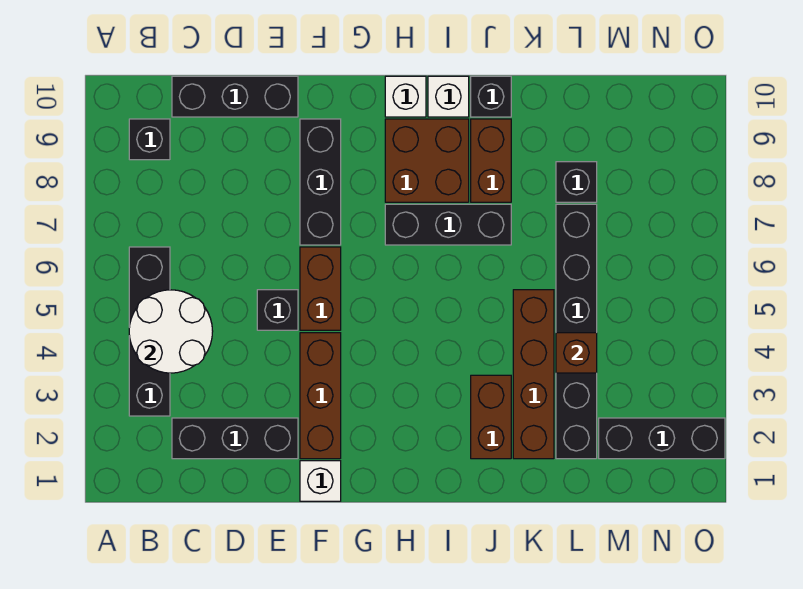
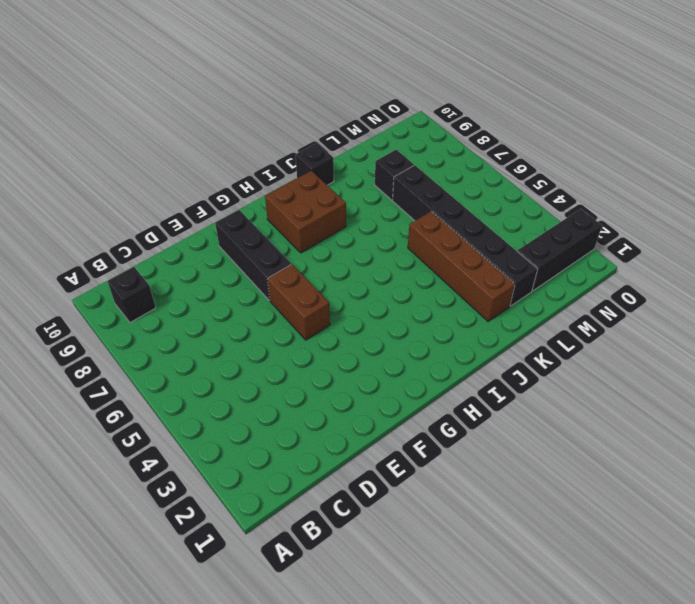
none -> black 1x4 brick [129,247,170,416]
none -> black 1x3 brick [172,418,298,459]
none -> black 1x3 brick [172,76,298,117]

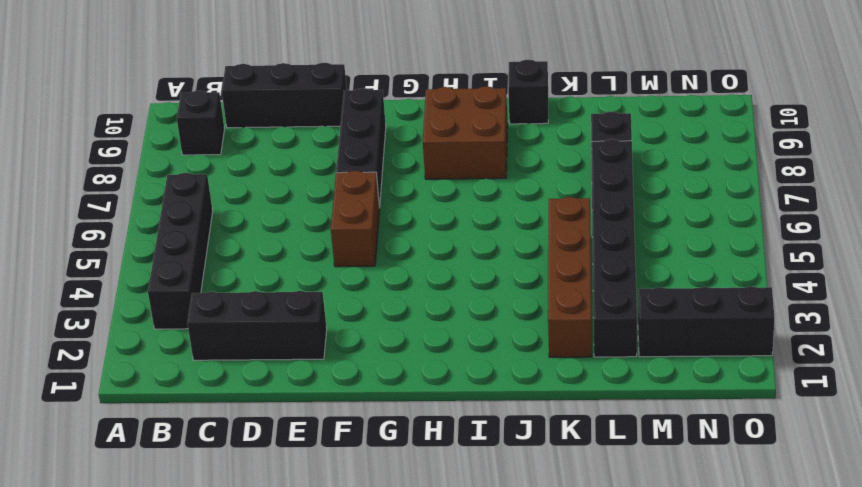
none -> black 1x1 brick [257,290,298,330]
none -> white 1x1 brick [300,461,341,501]
none -> brown 1x3 brick [300,333,341,459]

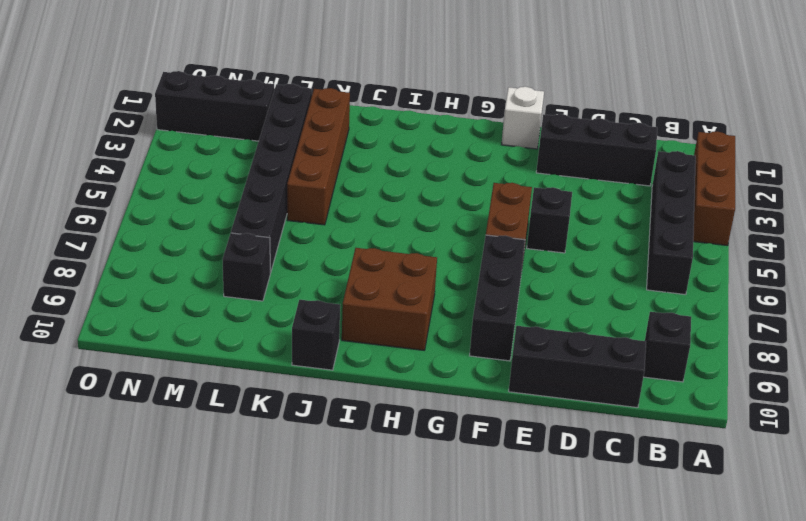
brown 1x3 brick [693,132,735,246] -> brown 1x3 brick moved to [300,333,341,459]
none -> black 1x3 brick [385,204,511,245]
none -> white 1x1 brick [385,76,426,117]
none -> white 1x1 brick [428,76,469,117]

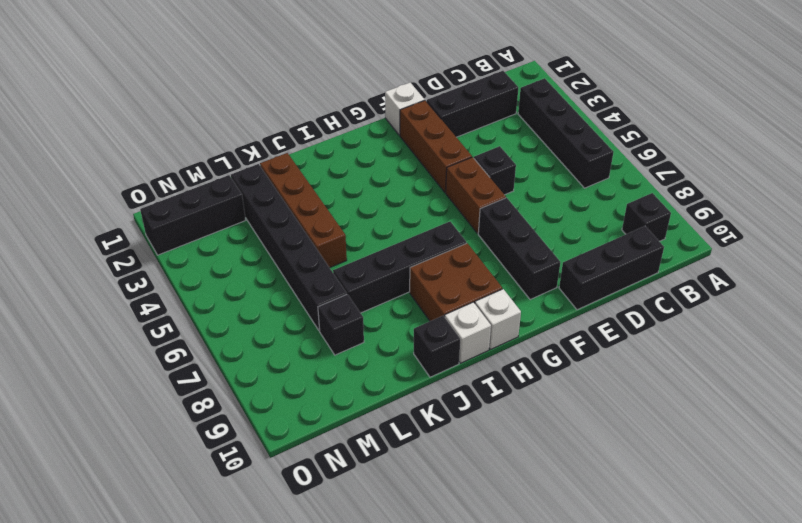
black 1x4 brick [333,222,467,313] -> black 1x3 brick [385,204,511,245]
none -> brown 1x2 brick [471,375,511,459]
none -> brown 1x2 brick [471,119,511,202]
none -> white 2x2 round brick [129,290,213,373]

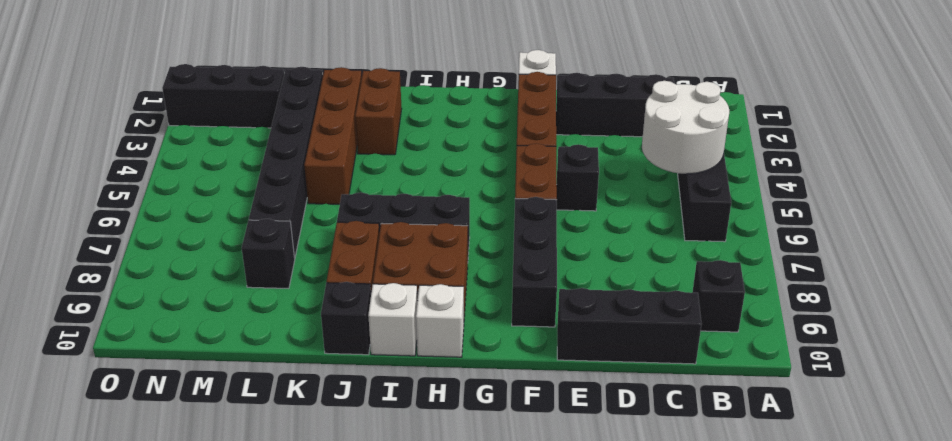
none -> brown 1x1 brick [556,333,597,373]

